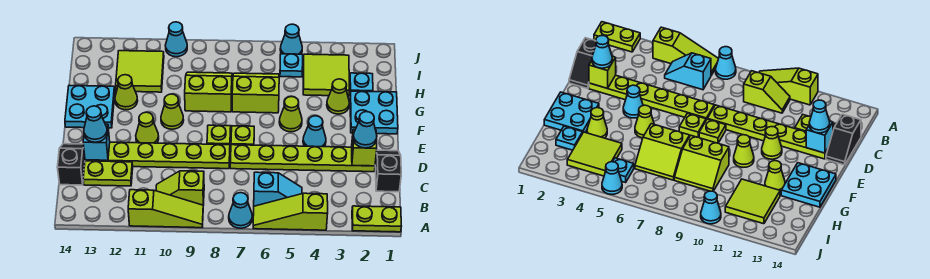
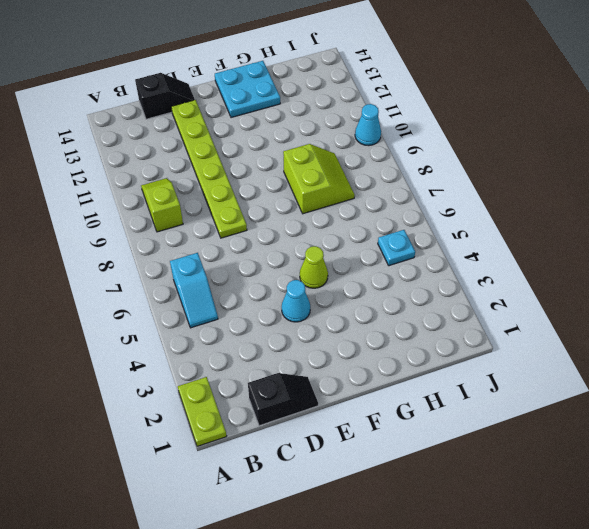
none -> lime 1x3 slope [253,193,328,230]
none -> cyan 1x1 cone [229,193,252,228]
none -> lime 1x3 slope [128,190,203,228]
none -> lime 1x2 plate [83,161,133,186]

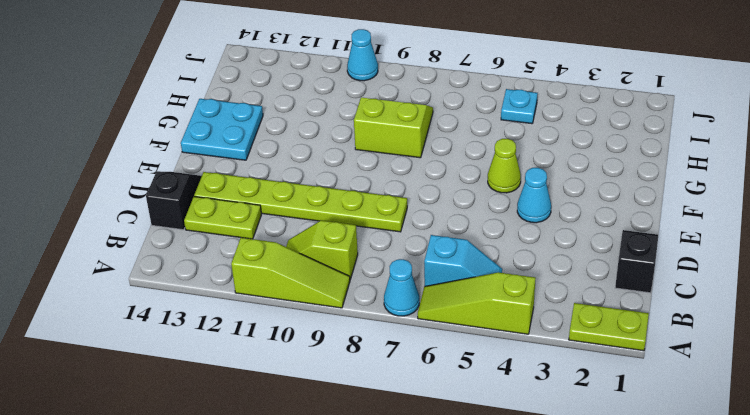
none -> lime 1x6 plate [230,145,375,172]
none -> lime 1x1 plate [231,126,254,145]
none -> lime 1x1 plate [207,125,231,145]
none -> lime 1x1 cone [136,112,159,143]

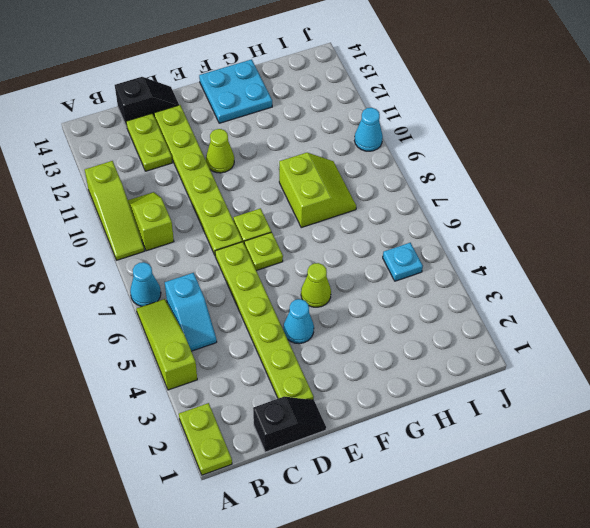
none -> cyan 2x2 plate [350,91,398,134]
none -> lime 1x1 cone [161,94,184,129]
none -> lime 1x1 cone [327,79,349,114]
none -> lime 2x2 slope [232,73,279,113]

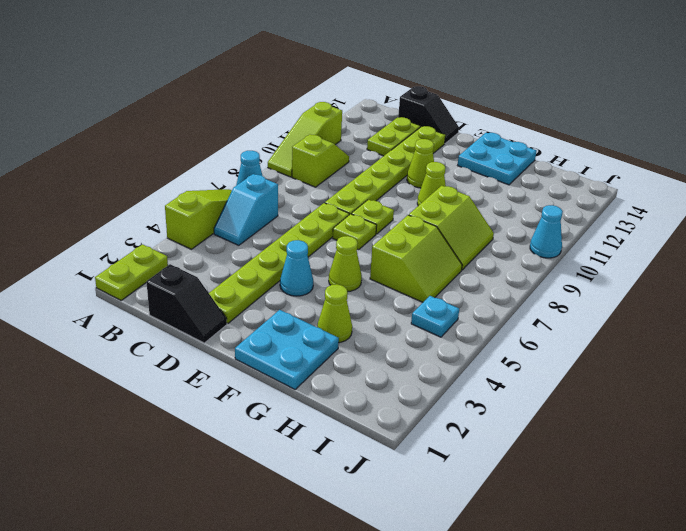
none -> lime 1x1 cone [115,75,138,110]
none -> cyan 1x1 plate [350,73,373,93]
none -> lime 2x2 tile [303,54,349,96]
none -> lime 2x2 tile [116,51,164,92]

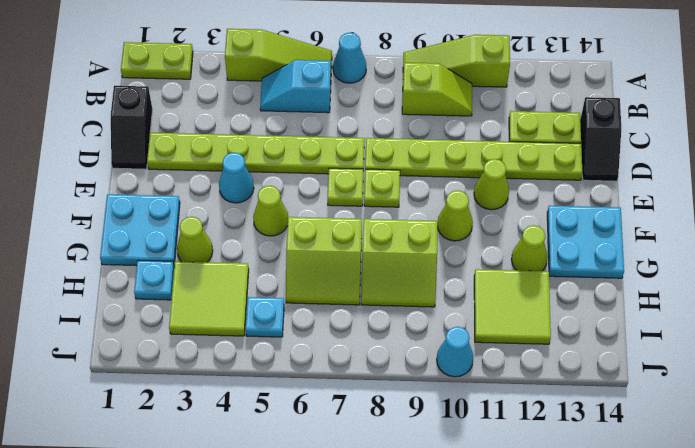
none -> cyan 1x1 cone [280,24,302,54]
none -> lime 1x1 brick [352,129,377,166]
none -> cyan 1x1 brick [83,124,110,160]
none -> cyan 1x1 cone [353,112,377,148]

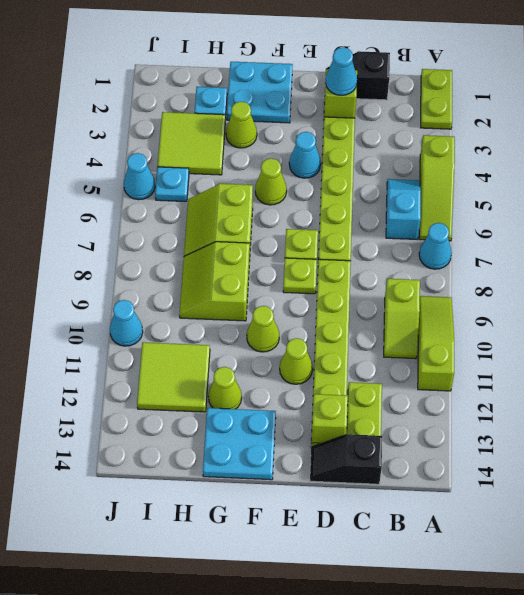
lime 1x1 brick [311,394,348,443] -> cyan 1x1 brick [83,124,110,160]
none -> cyan 1x1 cone [84,106,107,142]

